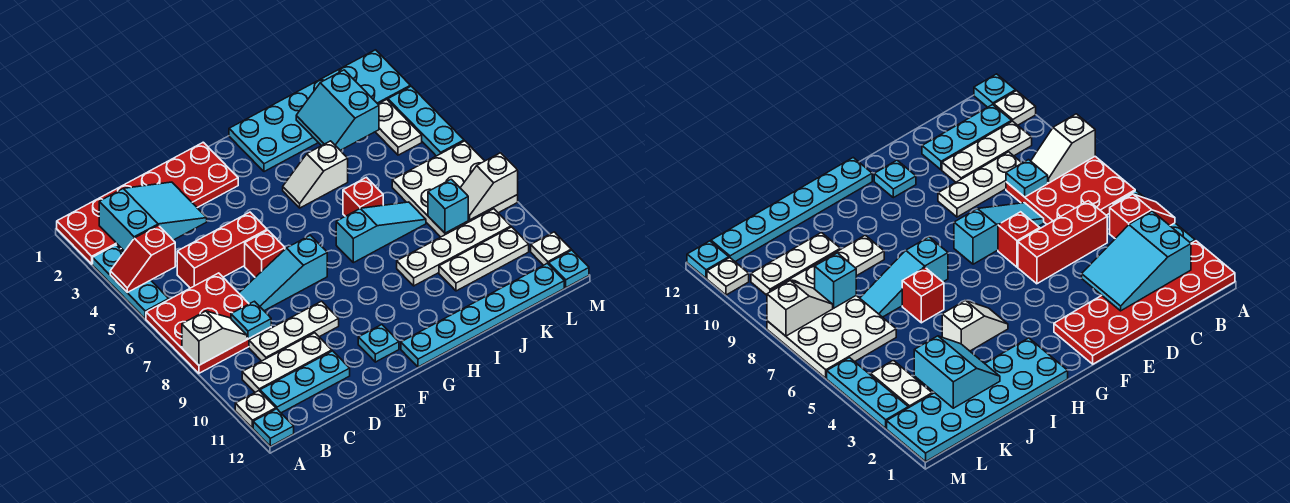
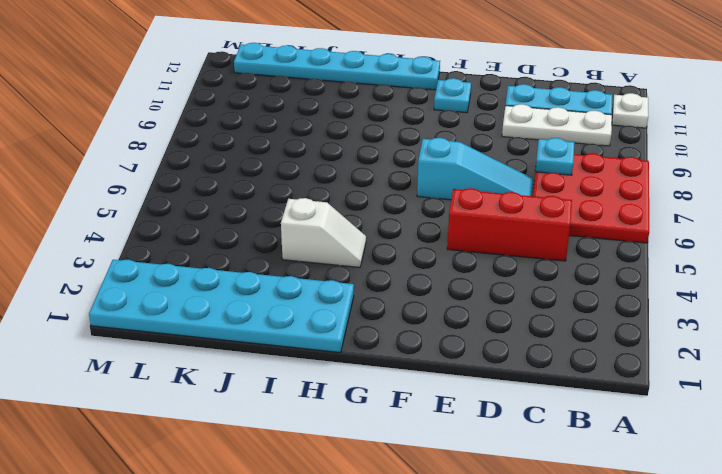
none -> red 2x6 plate [57,142,238,264]
none -> cyan 1x3 plate [93,245,169,319]
none -> cyan 1x1 plate [253,409,294,446]
none -> white 1x3 plate [249,301,339,361]

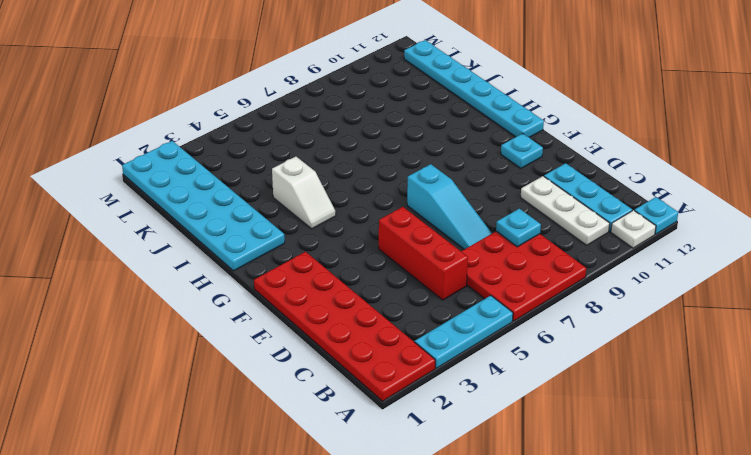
none -> white 1x3 plate [249,301,339,361]
none -> red 1x1 brick [245,230,285,277]
none -> cyan 1x3 slope [336,202,426,263]
none -> red 1x1 brick [343,177,383,216]

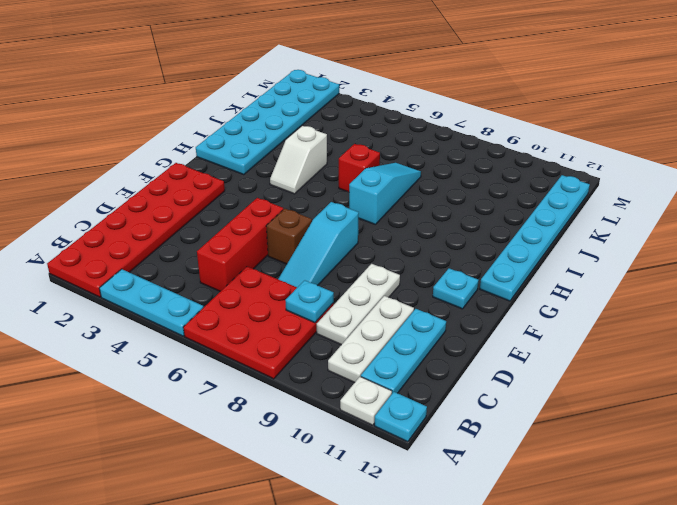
brown 1x1 brick [266,209,312,264] -> red 1x1 brick [245,230,285,277]
none -> white 1x4 plate [397,209,511,286]
none -> white 1x3 plate [439,227,529,291]
none -> white 3x3 plate [392,141,518,237]
none -> white 1x2 plate [376,99,422,155]

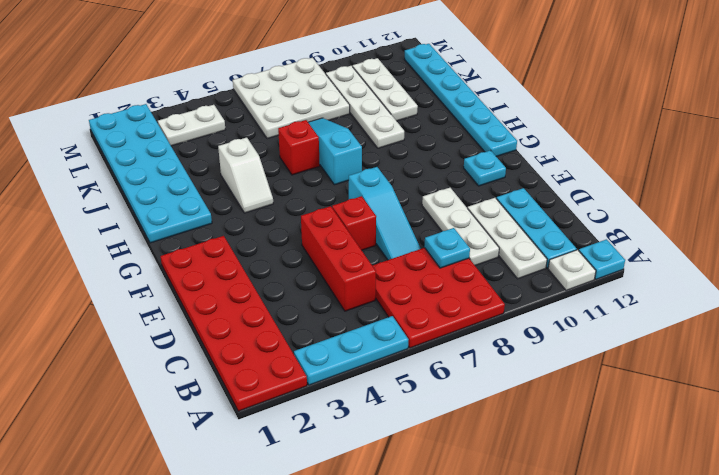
none -> cyan 1x3 plate [388,86,464,156]
none -> white 1x1 plate [531,232,571,265]
none -> cyan 1x1 plate [549,250,589,287]
none -> red 1x2 slope [110,225,175,292]

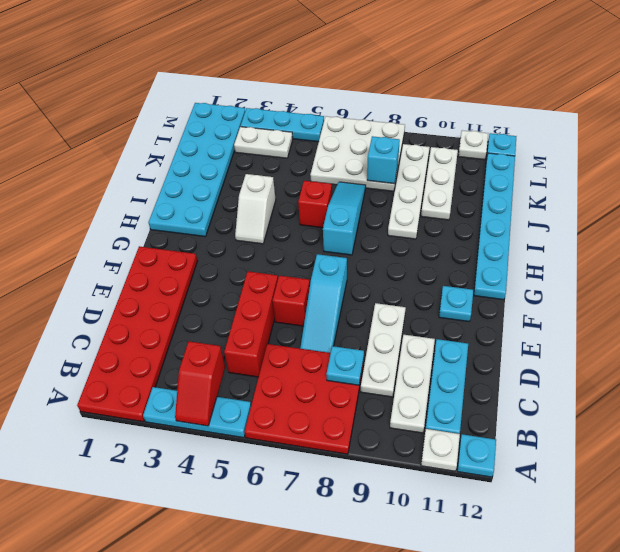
none -> white 1x2 slope [182,311,247,365]
none -> cyan 2x3 slope [99,182,207,251]
none -> cyan 2x2 slope [296,70,379,150]
none -> white 1x2 slope [461,153,518,220]

